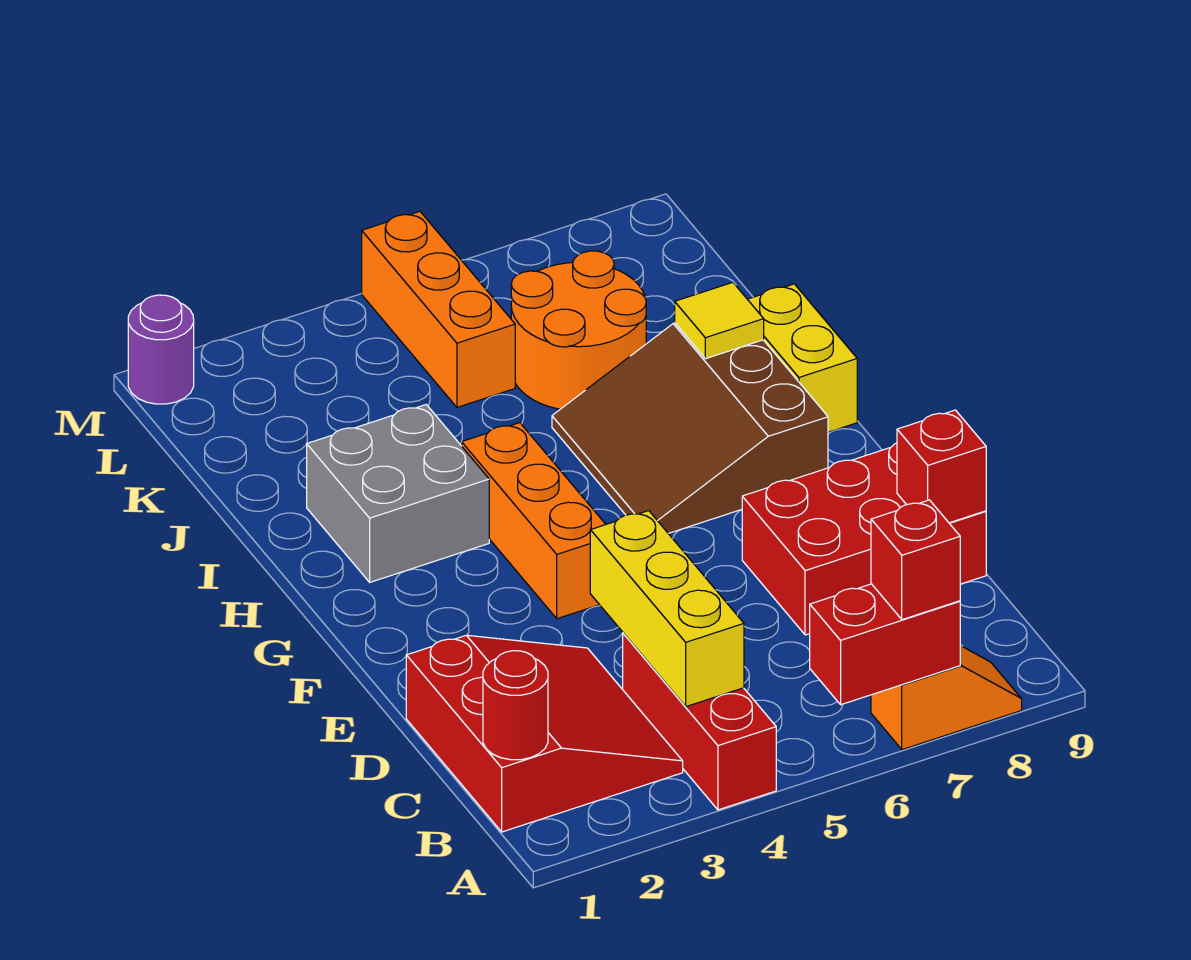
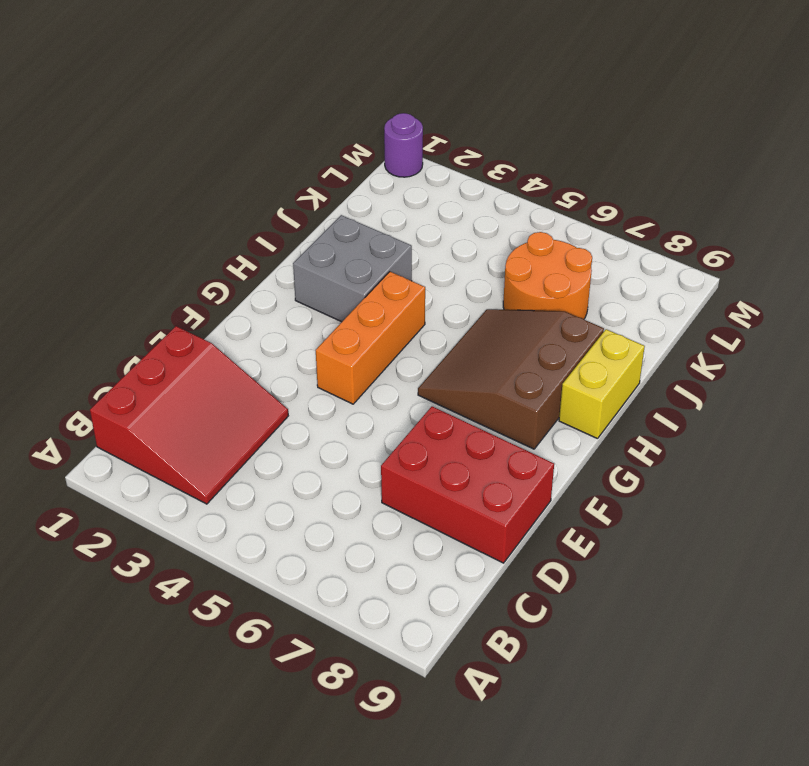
none -> red 1x3 brick [623,633,776,810]
none -> orange 1x2 slope [871,646,1022,750]
none -> orange 1x3 brick [362,211,515,407]

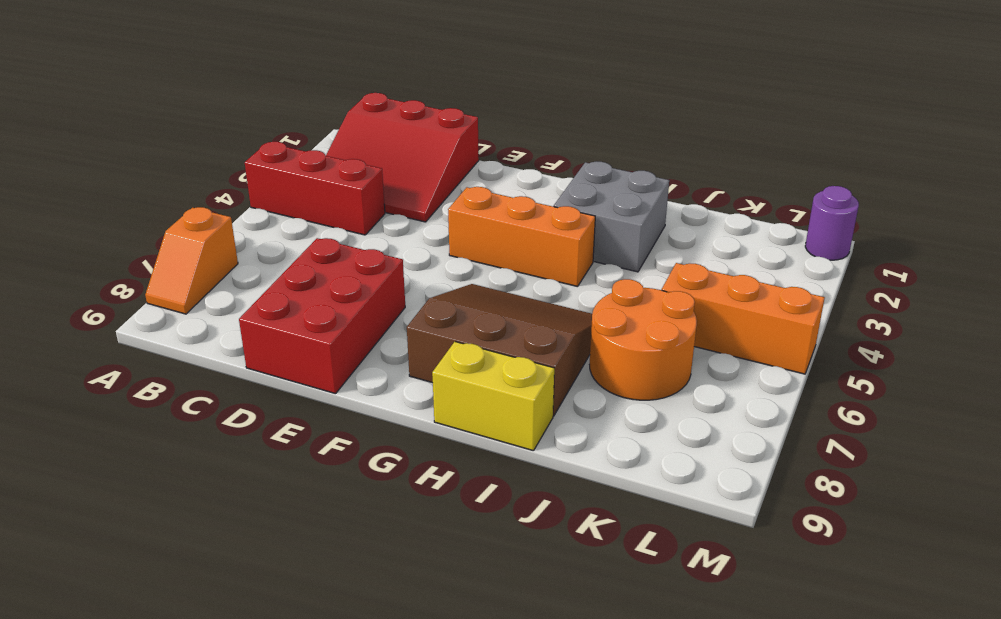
none -> red 1x2 brick [810,584,960,705]
none -> red 1x1 round brick [483,651,548,760]
none -> yellow 1x3 brick [590,511,744,707]

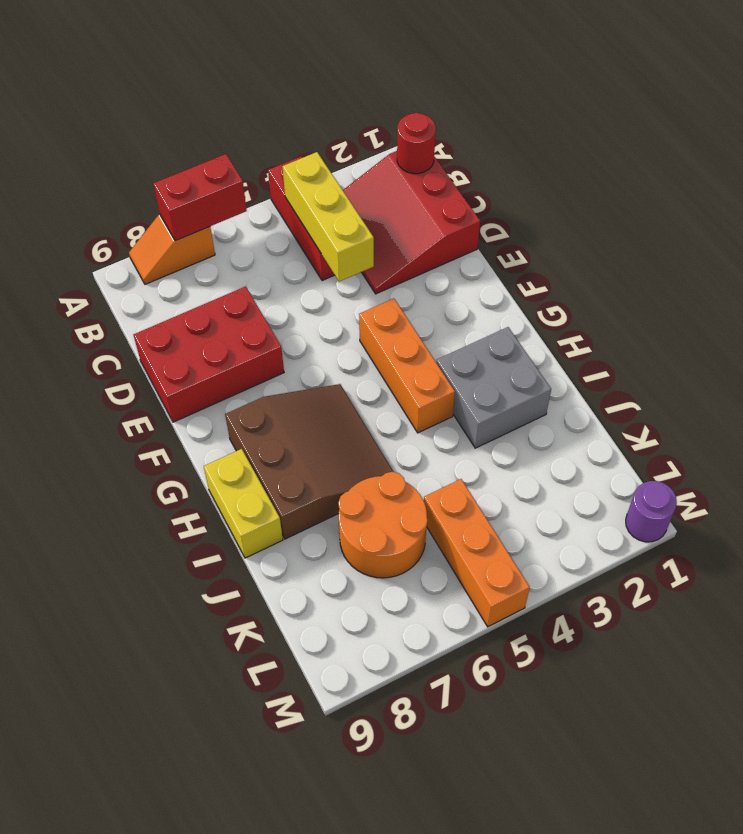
none -> red 1x1 brick [897,410,986,523]
none -> yellow 1x1 tile [675,282,764,359]
none -> red 1x1 brick [871,500,960,620]

